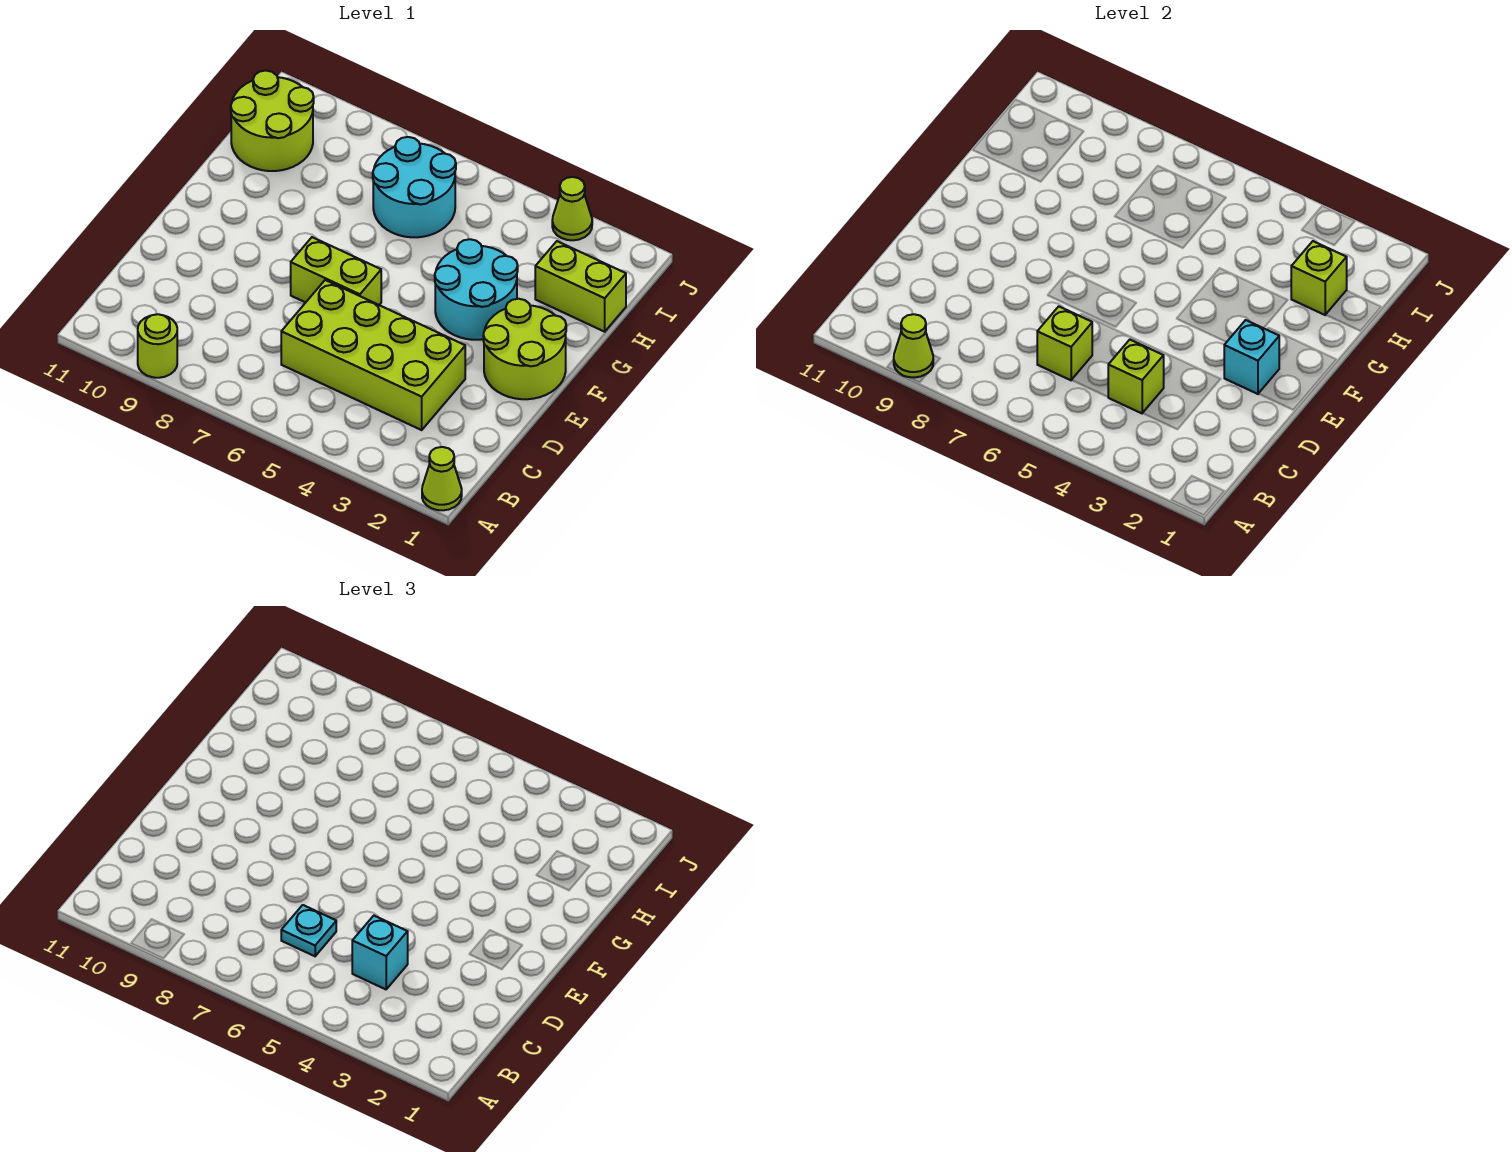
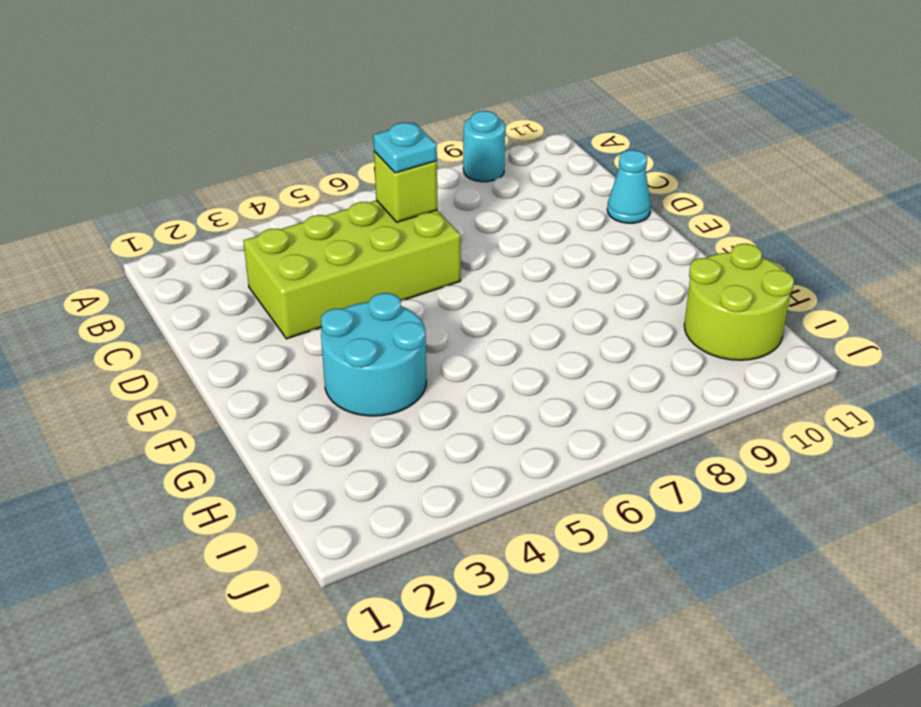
cyan 1x1 round brick [463,111,505,182] -> lime 1x1 round brick [138,314,177,378]
cyan 1x1 cone [607,150,651,223] -> none
none -> lime 1x1 cone [422,447,462,510]
none -> lime 2x2 round brick [483,299,566,399]
none -> lime 1x2 brick [291,237,381,305]

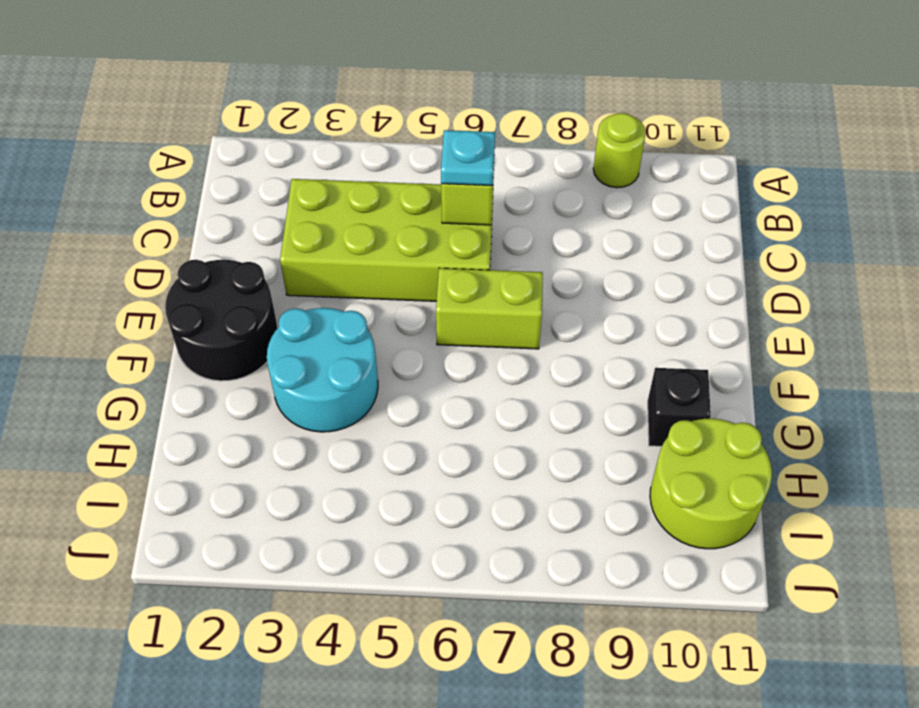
black 2x2 round brick [165,260,278,381] -> lime 2x2 round brick [483,299,566,399]
black 1x1 brick [648,368,711,446] -> none
none -> lime 1x1 cone [422,447,462,510]
none -> lime 1x2 brick [535,241,626,332]
none -> cyan 2x2 round brick [373,137,456,237]

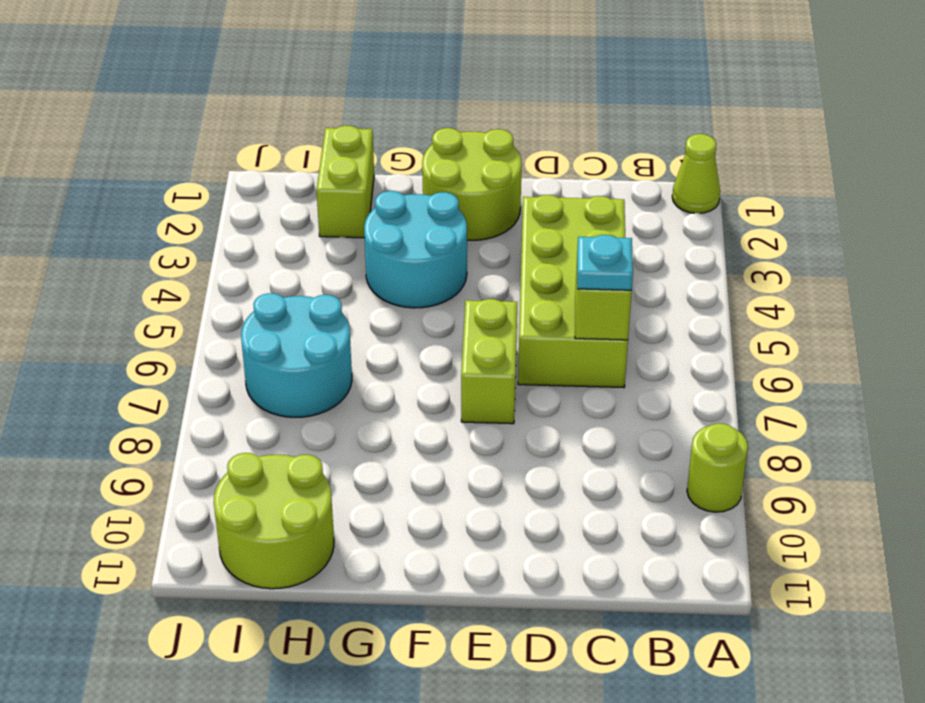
none -> lime 1x1 cone [552,177,592,240]
none -> lime 1x1 cone [894,314,933,377]
none -> lime 1x1 brick [1108,340,1164,413]

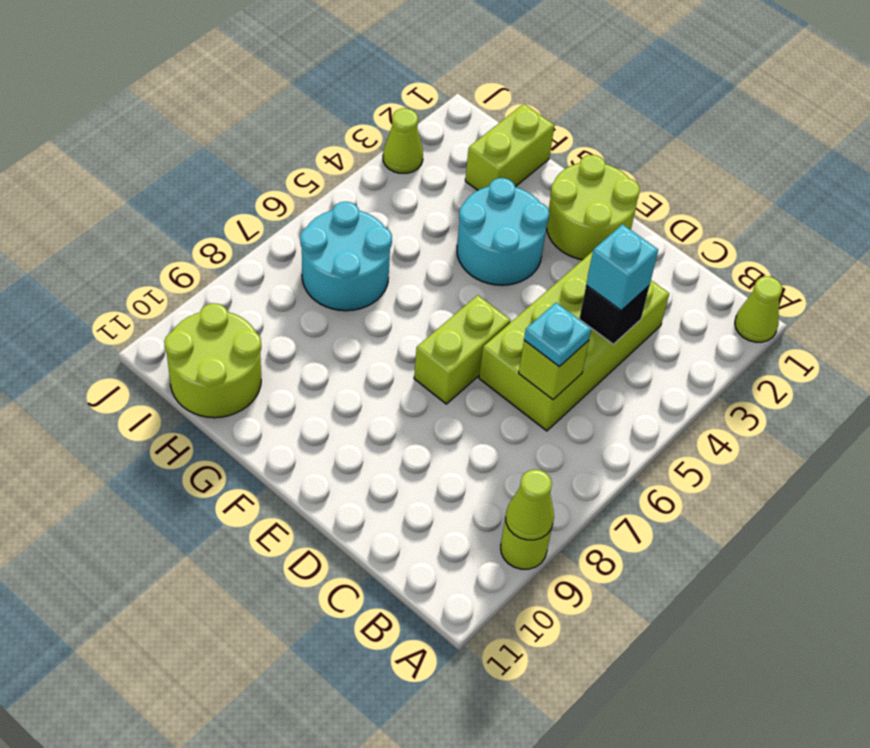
black 1x1 brick [579,286,649,344] -> lime 1x1 brick [1108,340,1164,413]
none -> cyan 1x1 brick [1224,320,1279,394]
none -> lime 1x1 brick [1291,241,1347,315]

